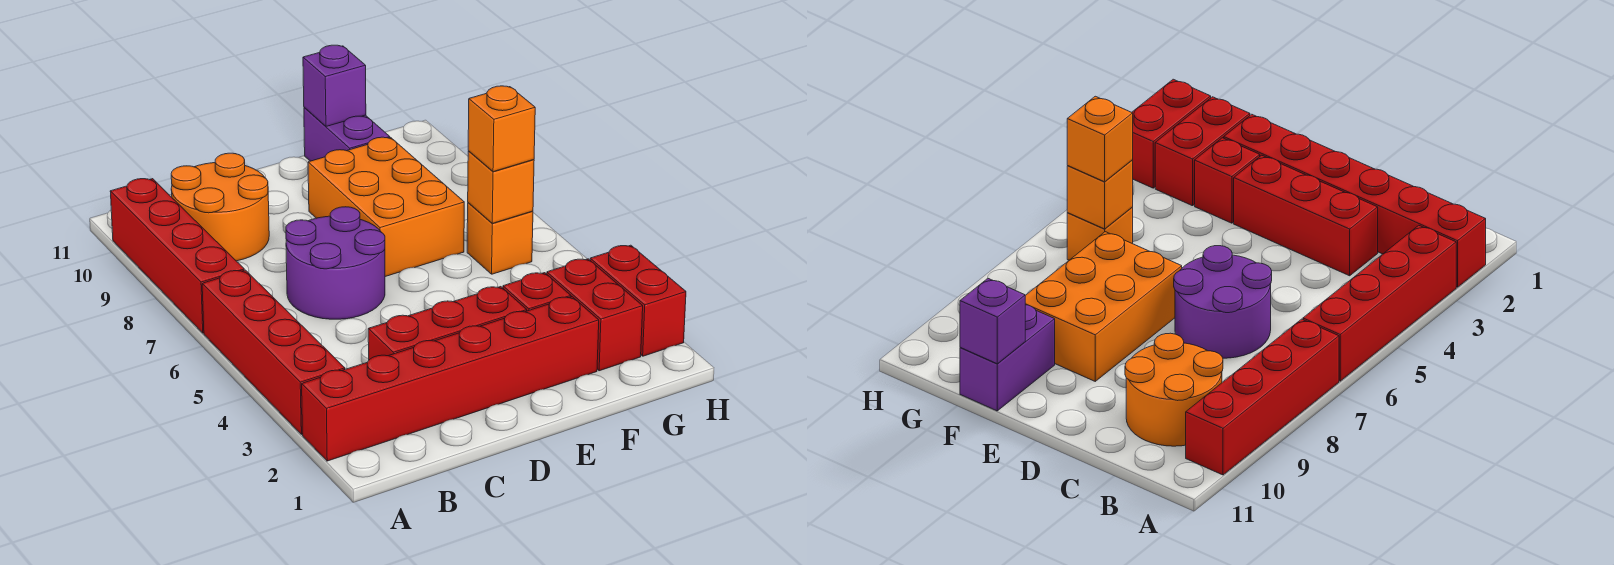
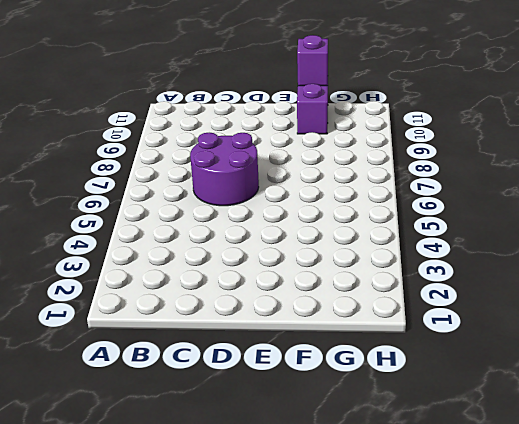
none -> red 1x6 brick [302,297,599,461]
none -> red 1x4 brick [202,270,345,434]
none -> red 1x4 brick [110,179,244,333]

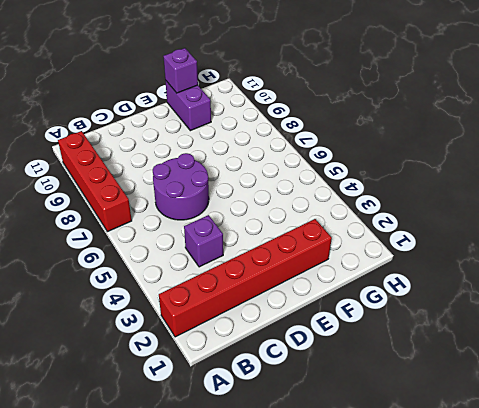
purple 1x1 brick [184,215,223,267] -> none
none -> red 1x4 brick [202,270,345,434]
none -> orange 2x2 round brick [171,153,269,261]
none -> red 1x3 brick [368,287,527,360]

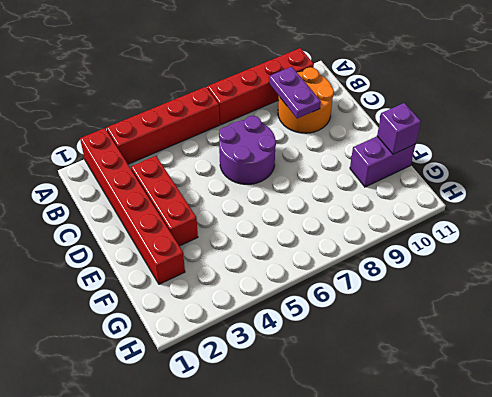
purple 1x2 plate [269,67,321,119] -> none
none -> orange 2x3 brick [308,137,464,277]
none -> red 1x1 brick [503,273,571,311]
none -> red 1x2 brick [547,259,643,371]

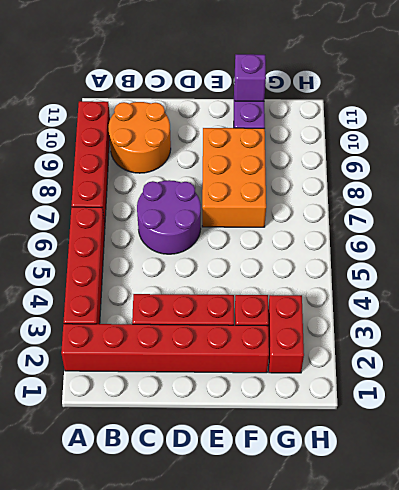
none -> orange 1x1 brick [467,203,533,274]
none -> red 1x2 brick [590,245,686,356]
none -> orange 1x1 brick [468,151,534,223]

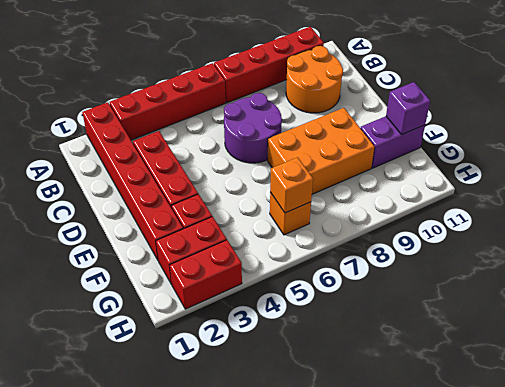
none -> orange 1x1 brick [468,86,535,172]

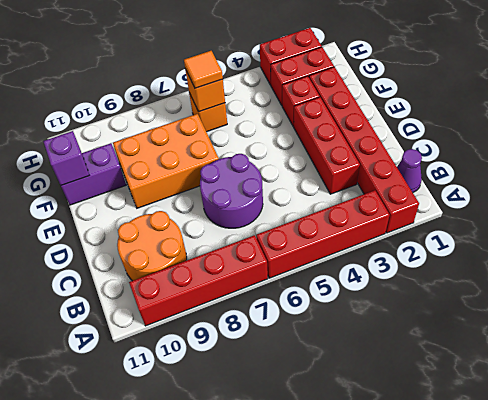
purple 1x1 cone [397,149,422,192] -> none
orange 1x1 tile [184,51,223,88] -> orange 1x1 brick [468,86,535,172]

